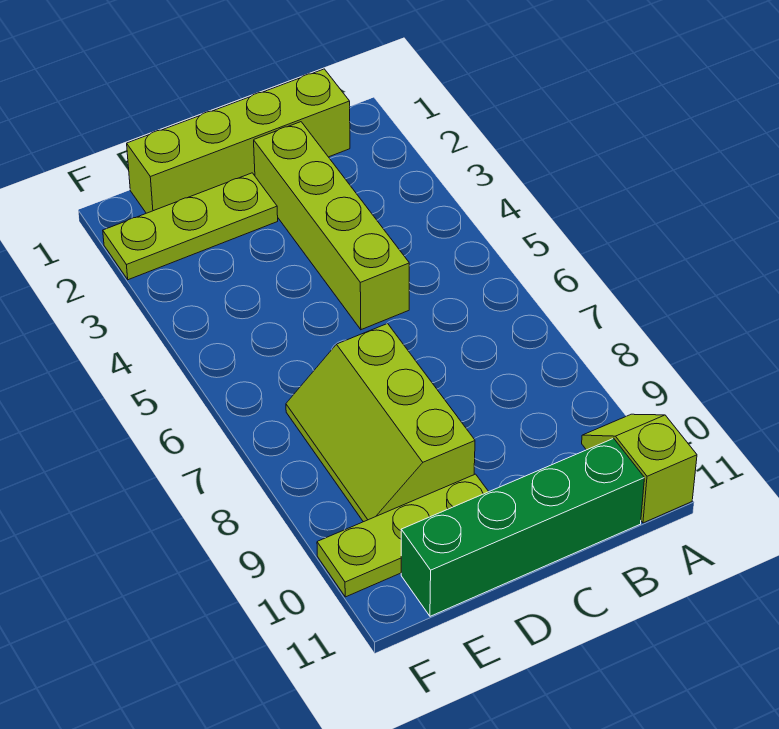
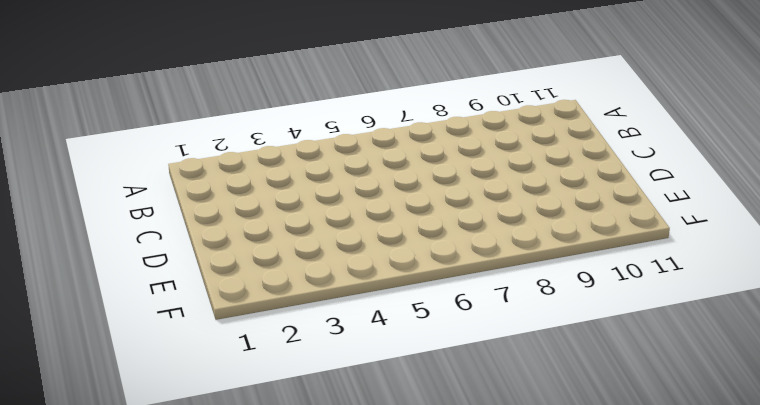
none -> lime 1x2 slope [582,414,697,523]
none -> lime 1x4 brick [127,69,350,213]

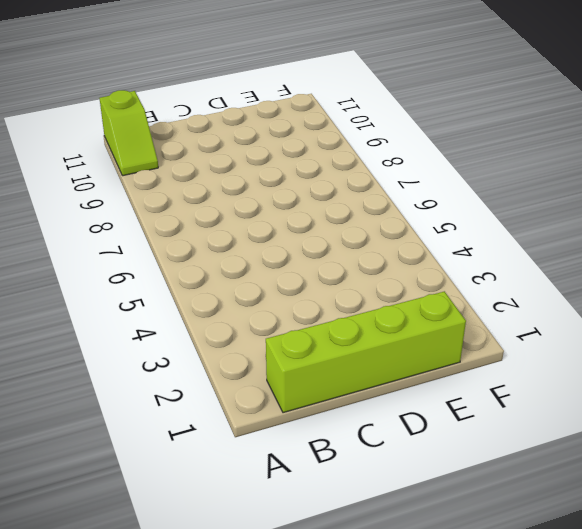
none -> green 1x4 brick [401,438,644,616]
none -> lime 1x4 brick [254,122,409,330]

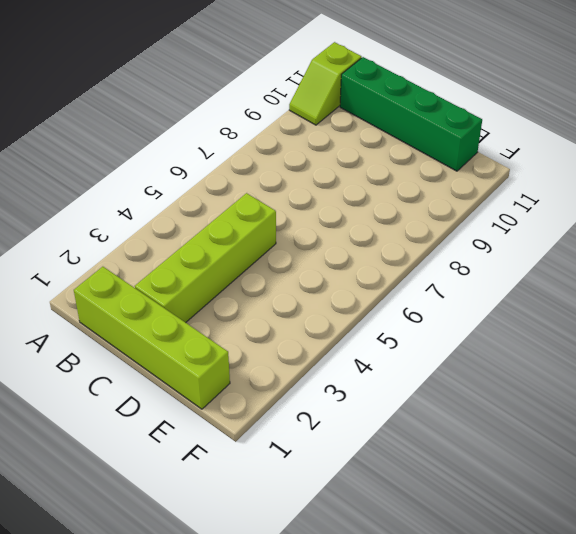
none -> lime 1x3 plate [103,173,278,280]
none -> lime 2x3 slope [286,324,475,522]

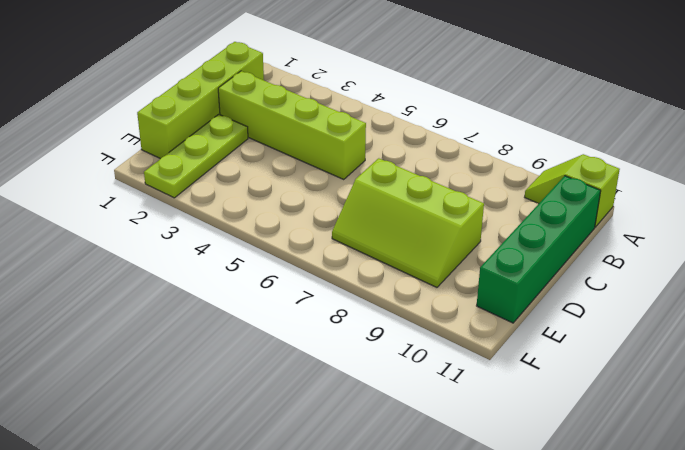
none -> lime 1x3 plate [317,474,489,597]

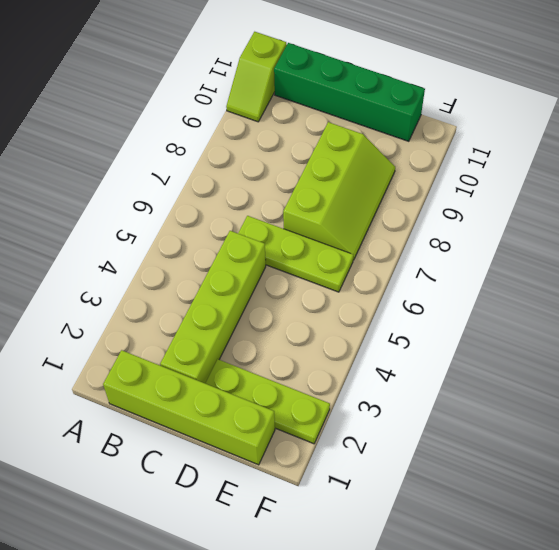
lime 1x3 plate [238,216,353,292] -> lime 1x3 plate moved to [317,474,489,597]

